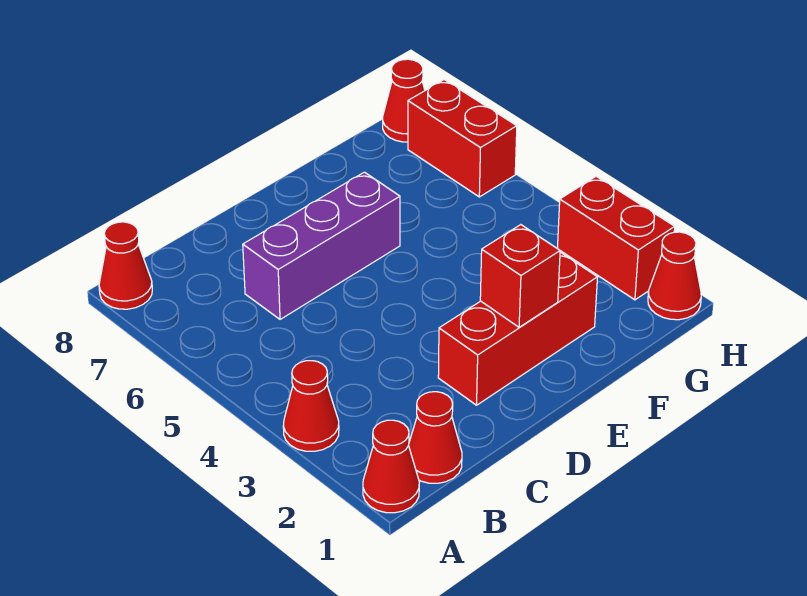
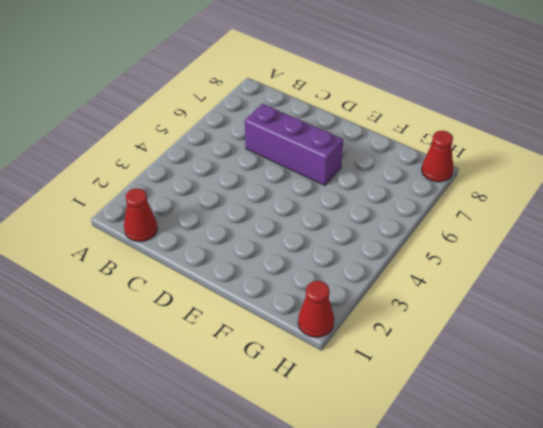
none -> red 1x1 cone [363,420,419,513]
none -> red 1x1 cone [283,361,339,451]

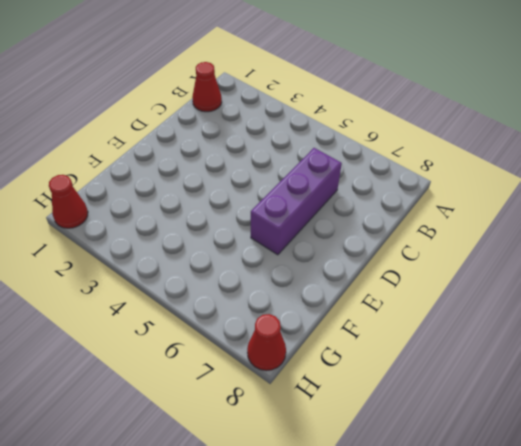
none -> red 1x1 cone [363,420,419,513]
none -> red 1x1 cone [283,361,339,451]

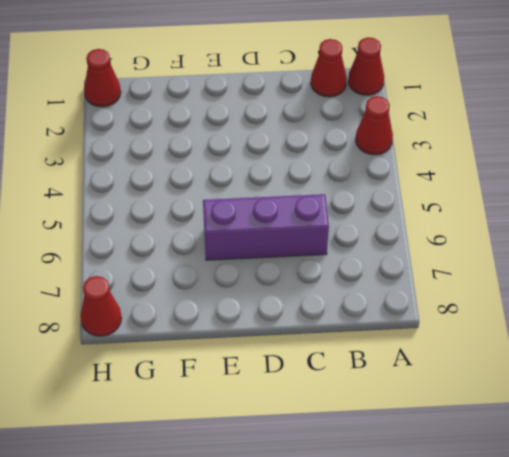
none -> red 1x1 cone [99,222,152,309]
none -> red 1x3 brick [438,252,598,405]

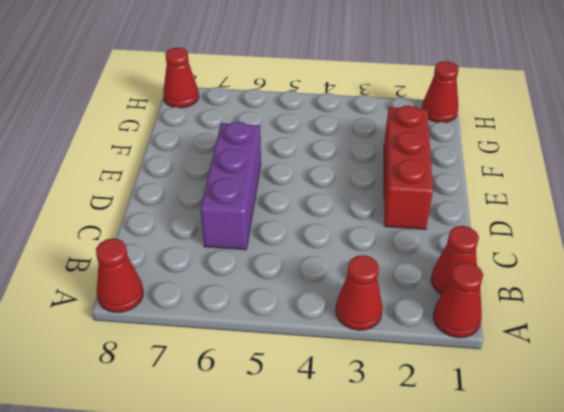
none -> red 1x2 brick [557,176,675,300]
none -> red 1x2 brick [408,80,517,197]

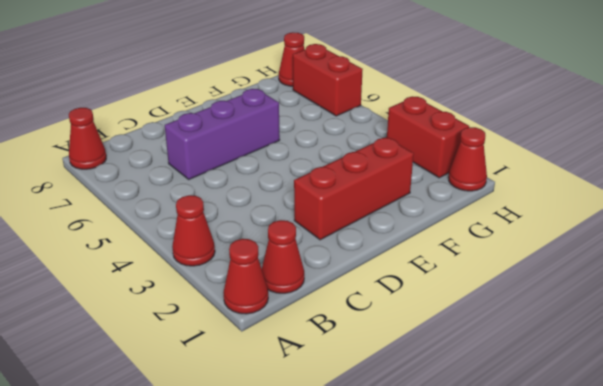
none -> red 1x1 brick [480,225,560,327]

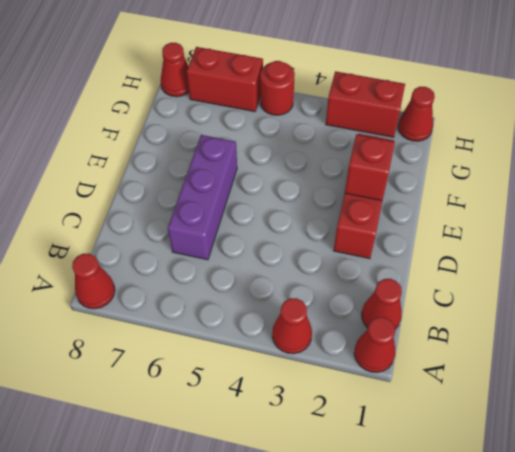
red 1x1 round brick [260,61,295,115] -> none

